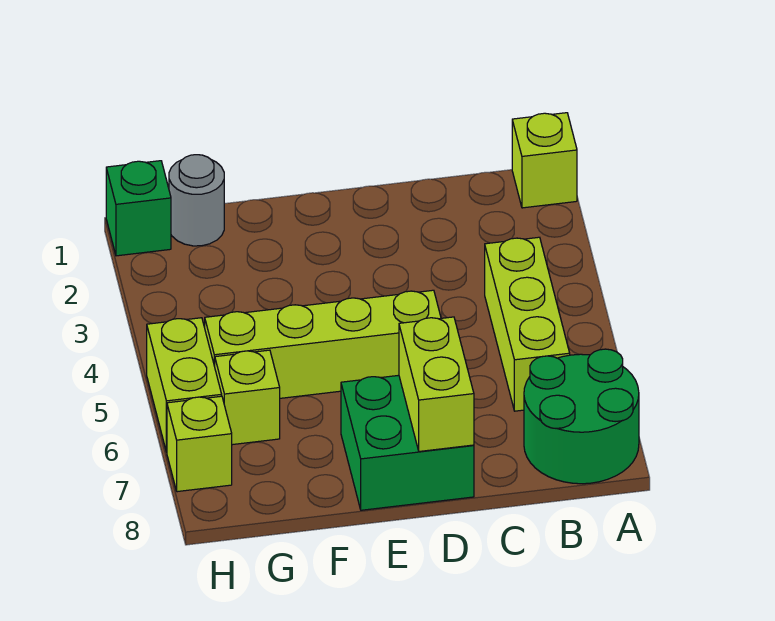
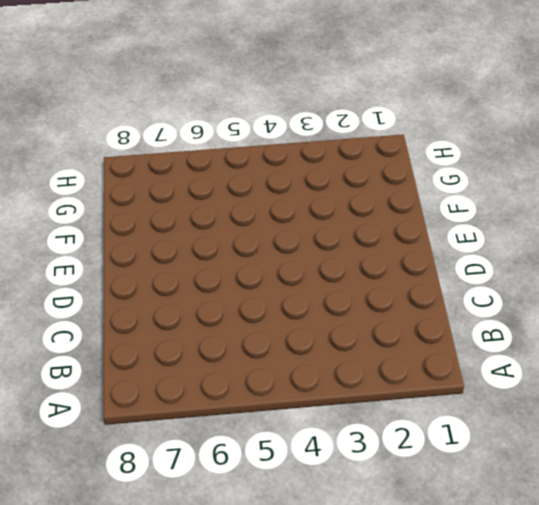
none -> lime 1x1 brick [512,113,577,208]
none -> green 2x2 round brick [524,349,639,484]

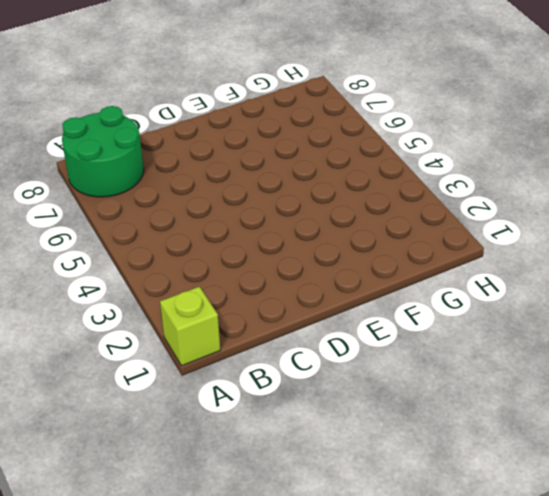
none -> lime 1x3 brick [485,237,570,411]
none -> lime 1x4 brick [205,290,441,398]

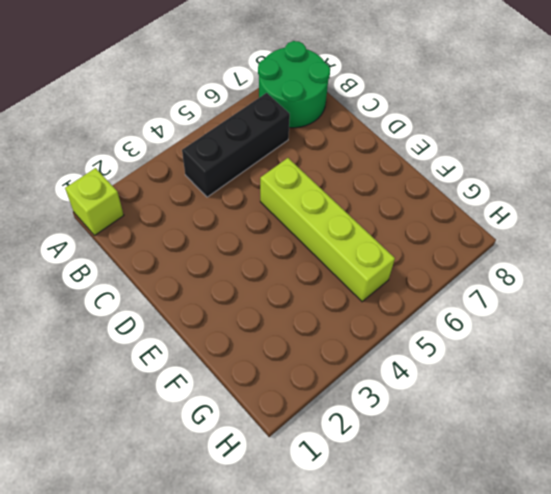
black 1x3 brick [182,93,290,197] -> lime 1x3 brick [485,237,570,411]
none -> green 2x2 brick [341,375,474,510]
none -> grey 1x1 round brick [169,155,224,246]

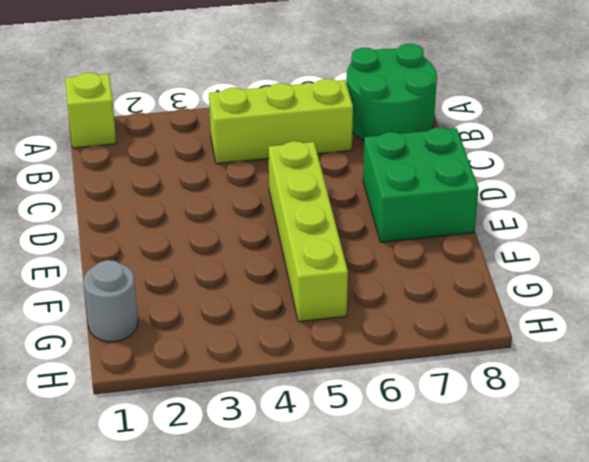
none -> lime 1x1 brick [215,350,280,445]
none -> green 1x1 brick [106,161,171,256]

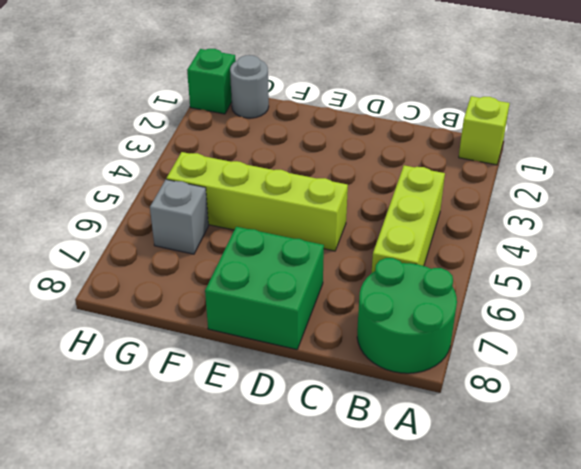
grey 1x1 brick [150,179,208,254] -> lime 1x1 brick [215,350,280,445]
none -> lime 1x2 brick [147,318,222,452]
none -> lime 1x1 brick [167,396,232,492]

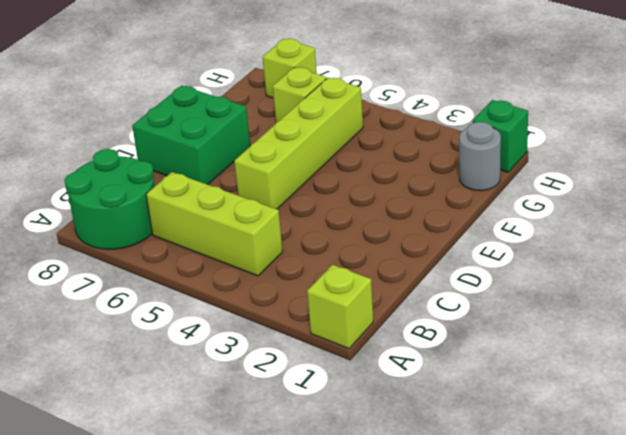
none -> lime 1x2 brick [147,318,222,452]
none -> lime 1x2 brick [399,317,474,451]

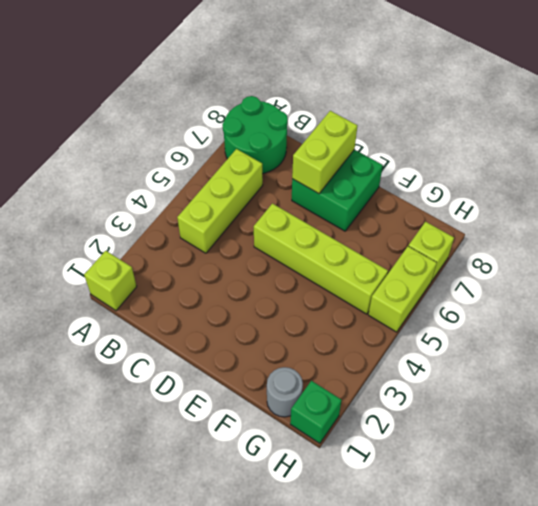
none -> lime 1x1 brick [215,350,280,445]

